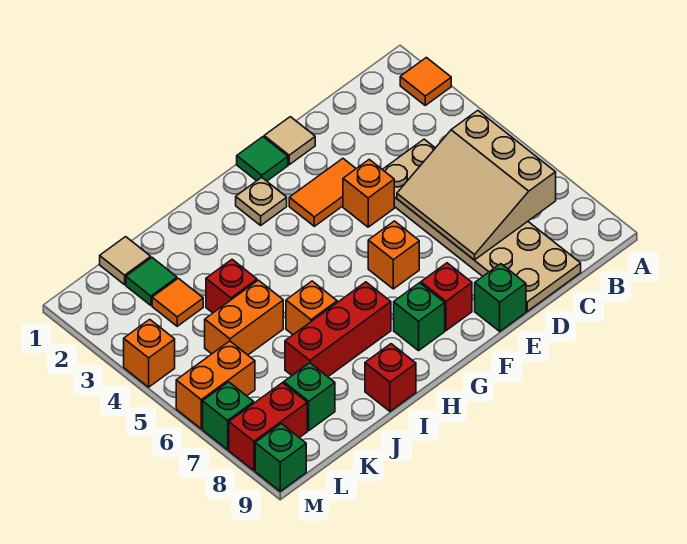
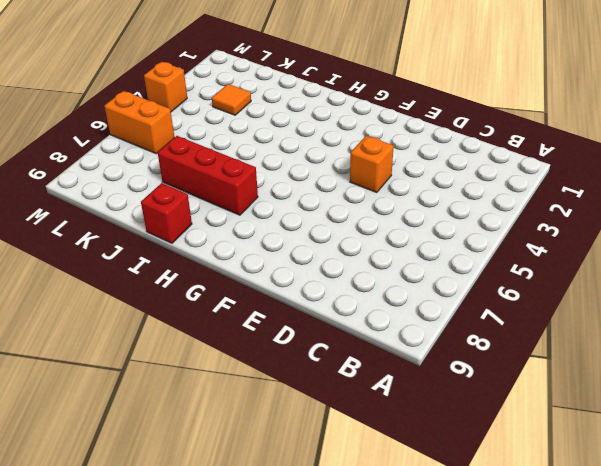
none -> orange 1x1 tile [400,58,451,105]
none -> tan 2x6 plate [382,139,581,311]
none -> tan 1x1 tile [264,117,315,165]

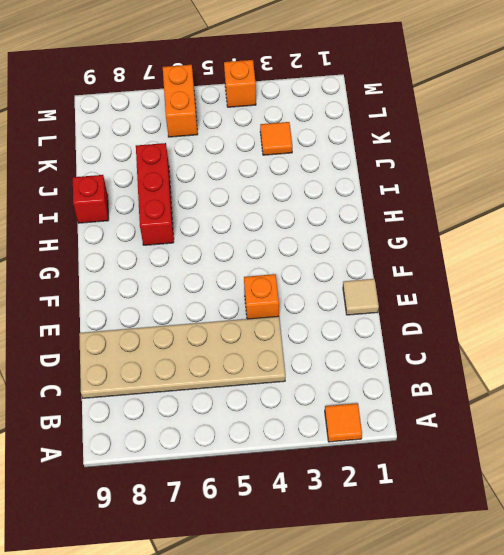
none -> orange 1x2 tile [289,158,356,226]
none -> green 1x1 brick [475,264,526,331]
none -> green 1x1 tile [237,137,288,181]

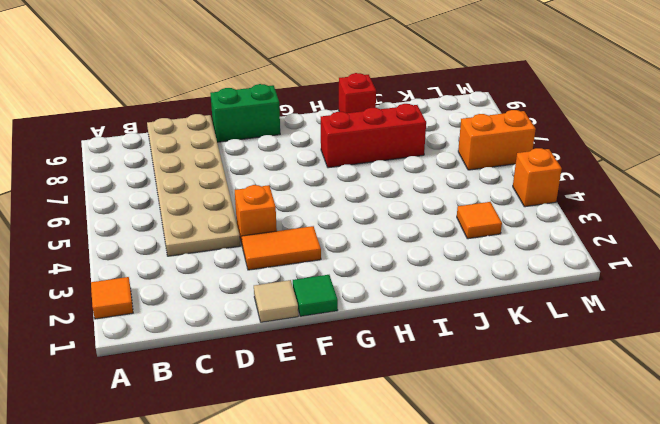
green 1x2 brick [210,84,280,142] -> green 1x1 brick [475,264,526,331]
none -> orange 1x1 brick [368,221,419,289]
none -> red 1x1 brick [421,263,472,331]
none -> tan 1x1 plate [236,177,287,225]

